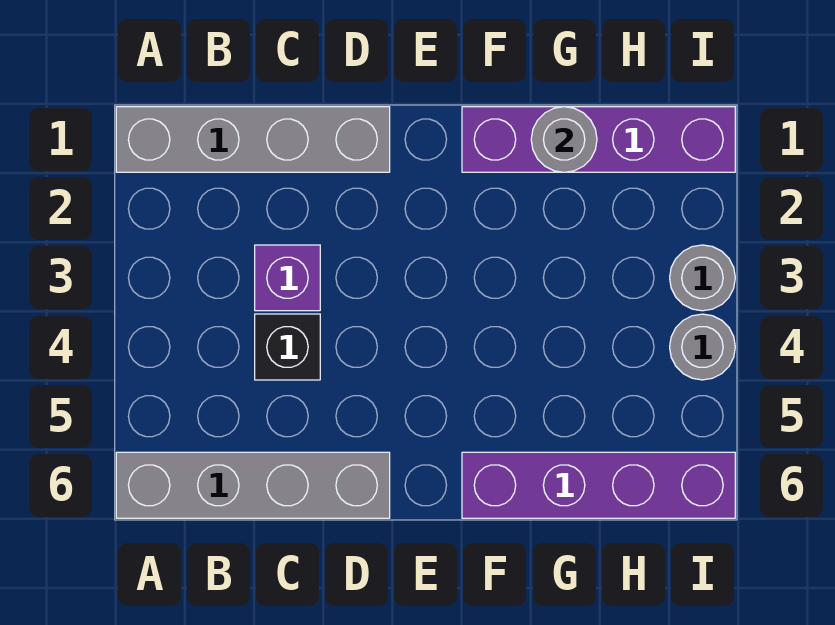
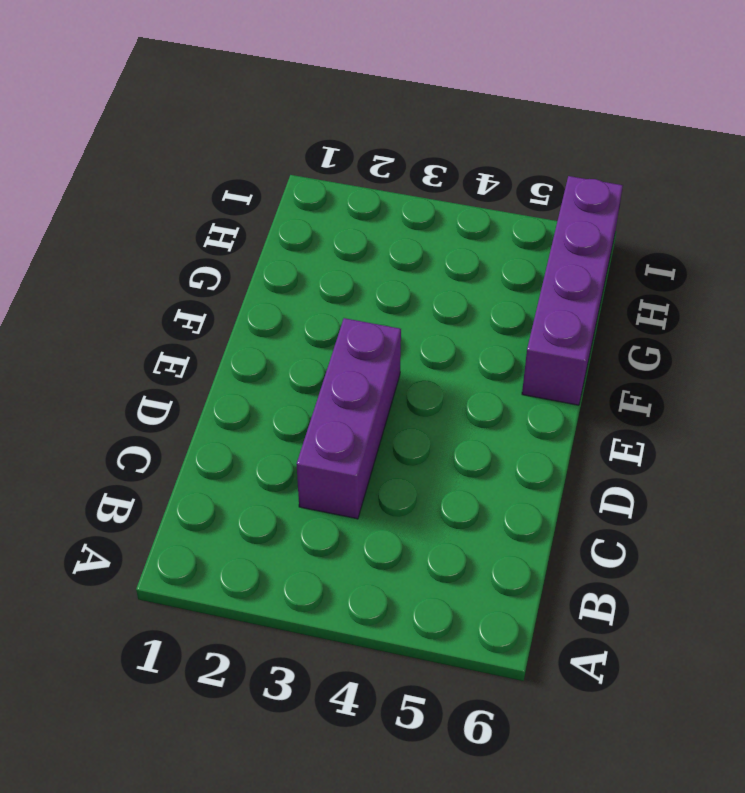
purple 1x3 brick [297,318,401,519] -> purple 1x1 brick [255,245,320,311]
none -> grey 1x4 brick [116,107,390,172]
none -> grey 1x4 brick [116,452,390,518]

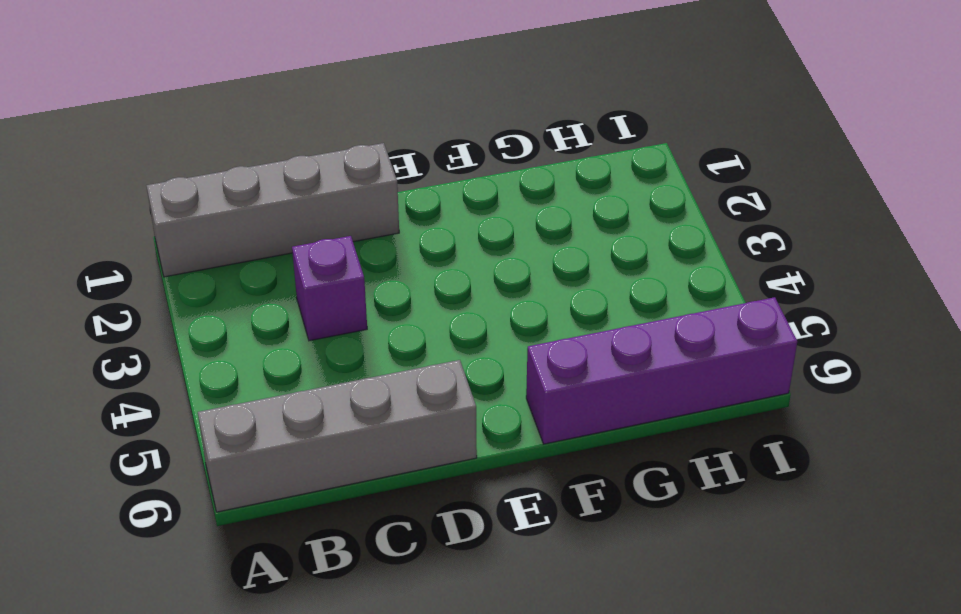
none -> black 1x1 brick [255,314,320,380]
none -> purple 1x4 brick [462,107,735,172]

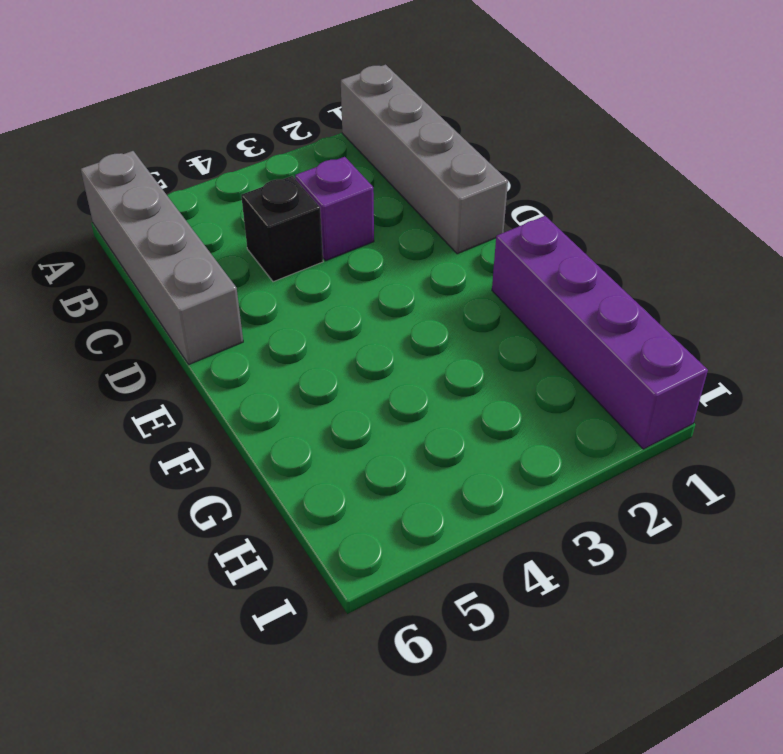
none -> purple 1x4 brick [462,452,735,518]
none -> grey 1x1 round brick [670,245,735,311]

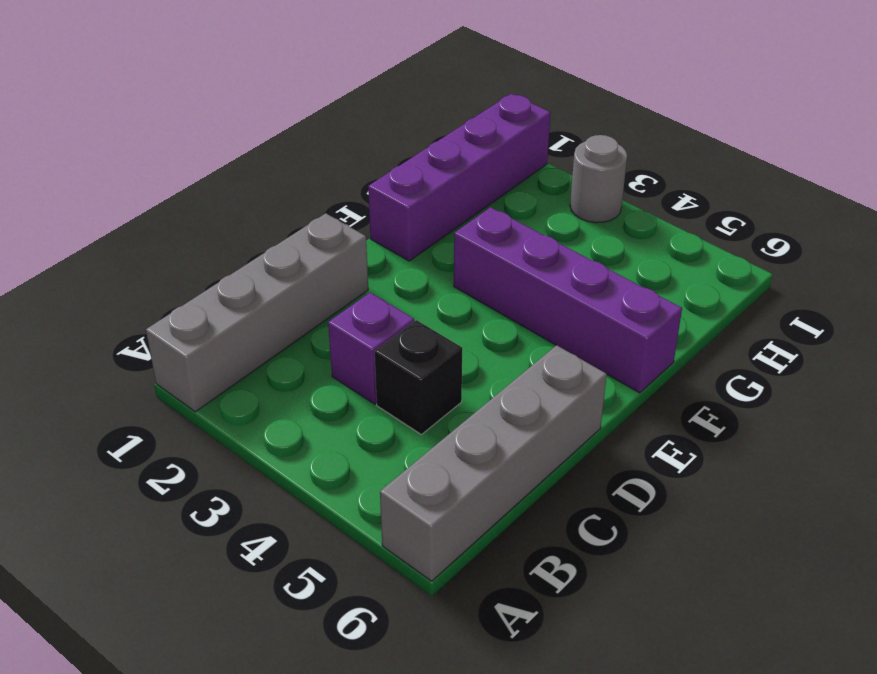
purple 1x4 brick [454,207,682,393] -> purple 1x4 brick turned to [462,452,735,518]
none -> grey 1x1 round brick [670,314,735,380]
none -> grey 1x1 round brick [531,107,597,172]

